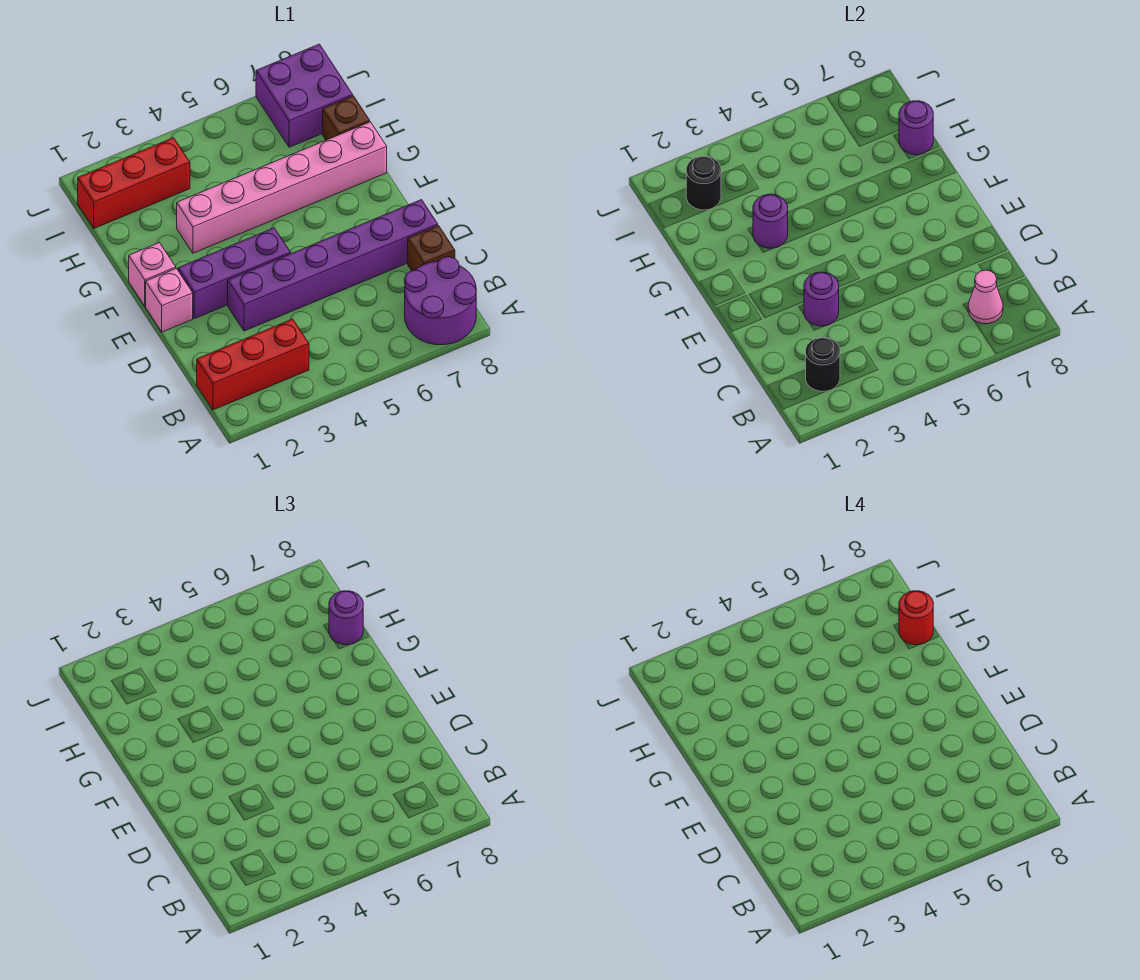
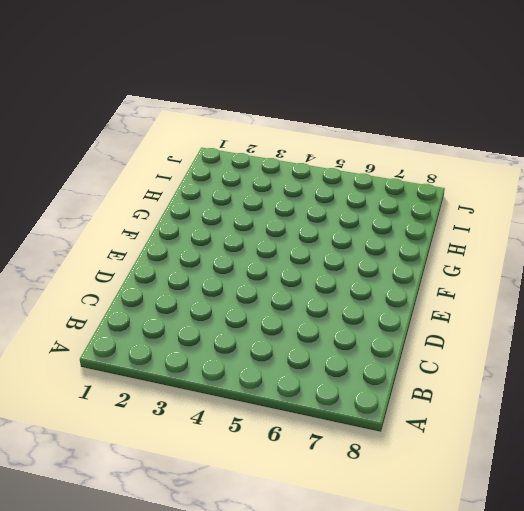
none -> purple 2x2 round brick [405,257,476,345]
none -> red 1x3 brick [197,319,309,410]
none -> brown 1x1 brick [408,226,455,271]

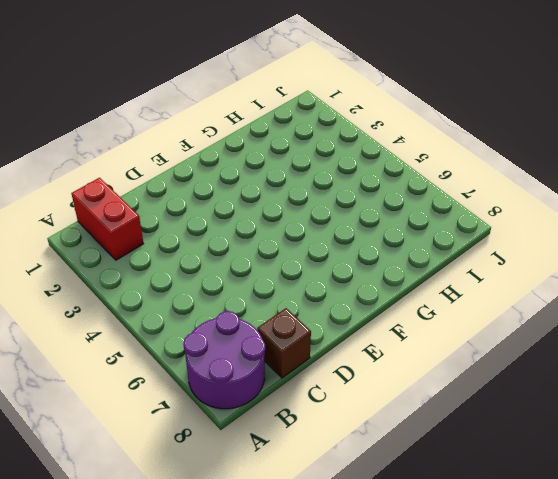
red 1x2 brick [71,178,144,260] -> red 1x3 brick [197,319,309,410]
none -> purple 1x6 brick [228,200,438,331]
none -> pink 1x1 brick [146,268,193,332]
none -> purple 1x3 brick [178,228,291,319]

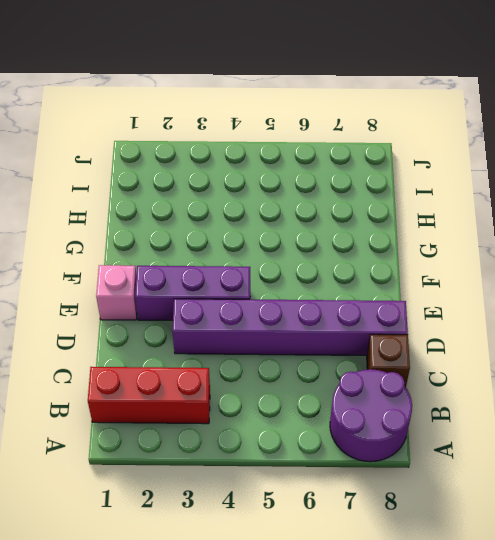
none -> pink 1x1 brick [129,243,176,306]
none -> pink 1x6 brick [177,122,387,253]
none -> brown 1x1 brick [323,96,370,140]

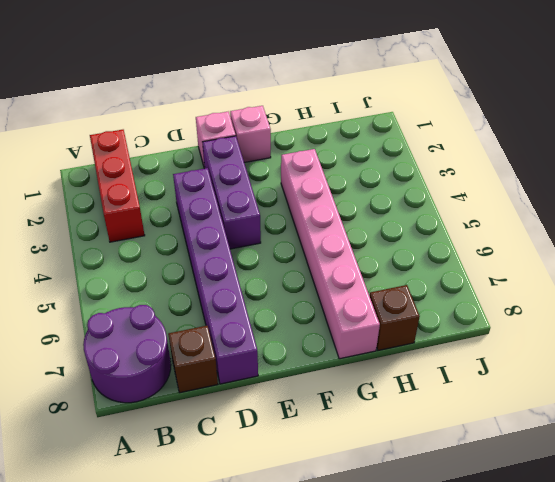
none -> red 1x3 brick [78,138,190,228]
none -> purple 2x2 brick [256,44,353,147]
none -> black 1x1 round brick [806,338,840,392]

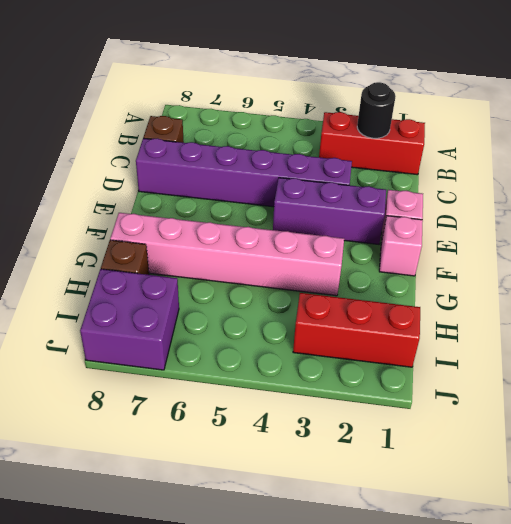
none -> purple 2x2 round brick [405,257,476,345]
none -> pink 1x1 cone [968,270,1003,324]
none -> purple 1x1 round brick [804,272,839,326]

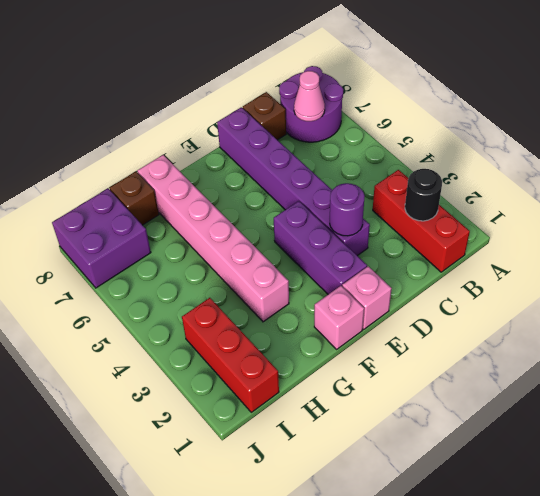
none -> purple 1x1 round brick [753,194,788,248]
none -> purple 1x1 round brick [899,101,933,155]
none -> black 1x1 round brick [686,156,721,210]

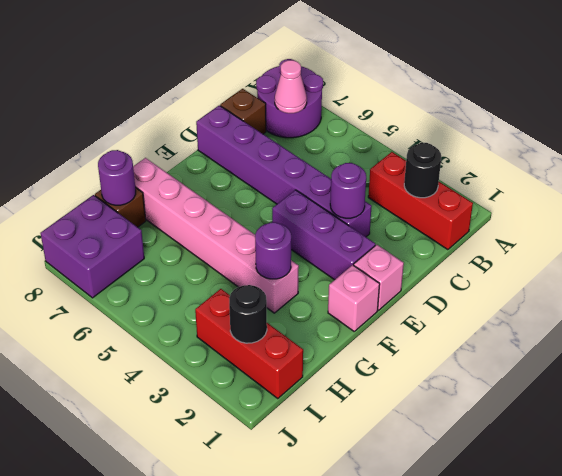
none -> purple 1x1 round brick [329,591,363,645]
none -> red 1x1 round brick [899,591,933,645]

